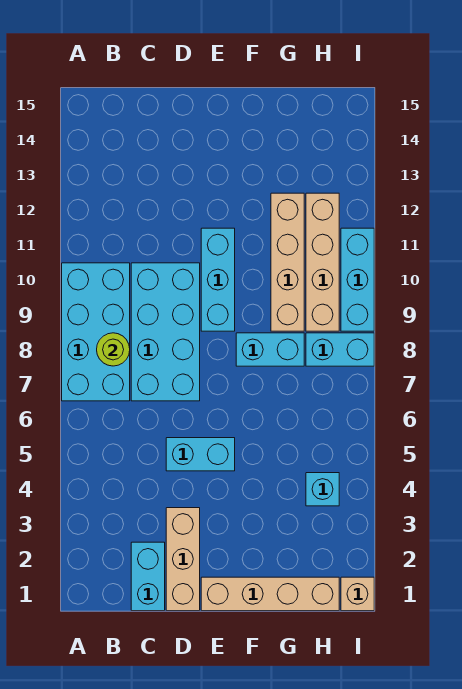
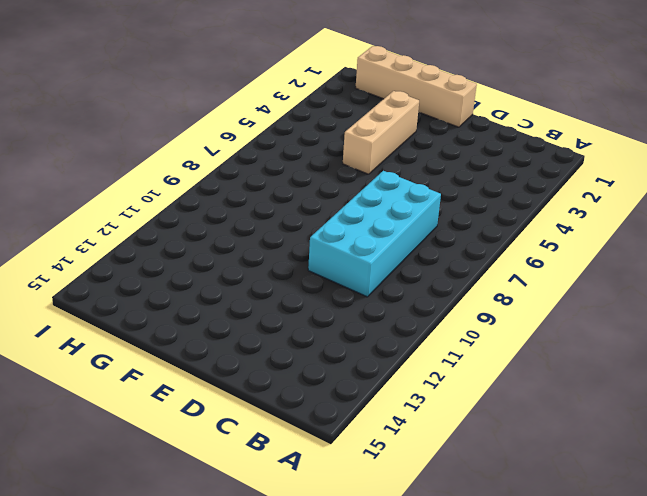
tan 1x3 brick [343,91,419,174] -> tan 1x3 brick moved to [166,508,200,611]
none -> cyan 2x4 brick [62,263,130,401]
none -> cyan 1x2 brick [131,542,165,611]
none -> cyan 1x2 brick [166,438,235,471]

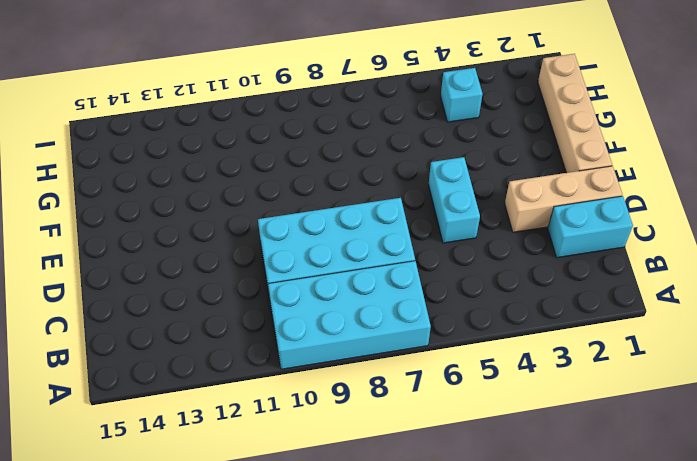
none -> cyan 1x3 brick [201,228,235,331]
none -> cyan 1x2 brick [236,333,304,366]
none -> tan 1x4 brick [271,193,304,331]

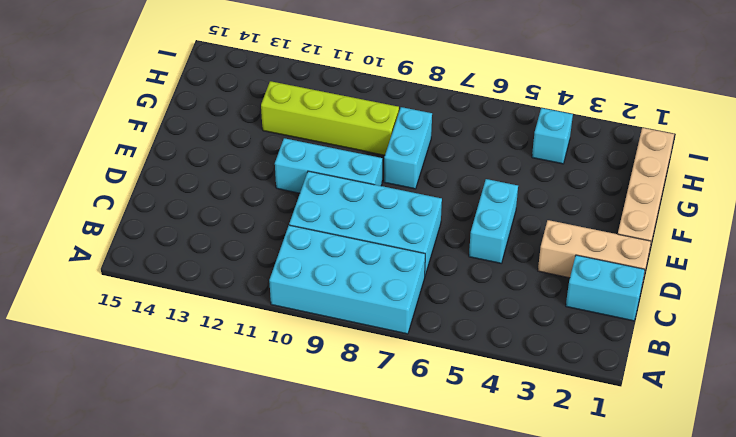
lime 1x4 brick [261,81,399,155] -> tan 1x4 brick [271,193,304,331]
none -> cyan 1x2 brick [306,333,374,366]
none -> tan 1x4 brick [306,193,339,331]
none -> tan 1x1 brick [341,577,374,611]

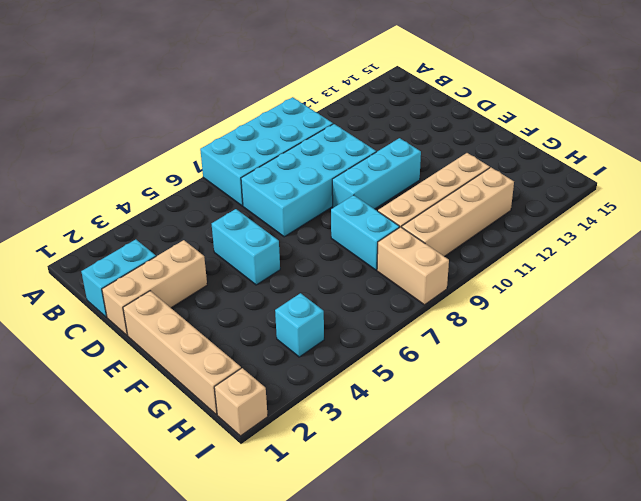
tan 1x2 brick [377,227,449,305] -> cyan 1x2 brick [306,333,374,366]
none -> cyan 1x3 brick [341,228,374,331]
none -> lime 1x1 round brick [97,333,130,366]

